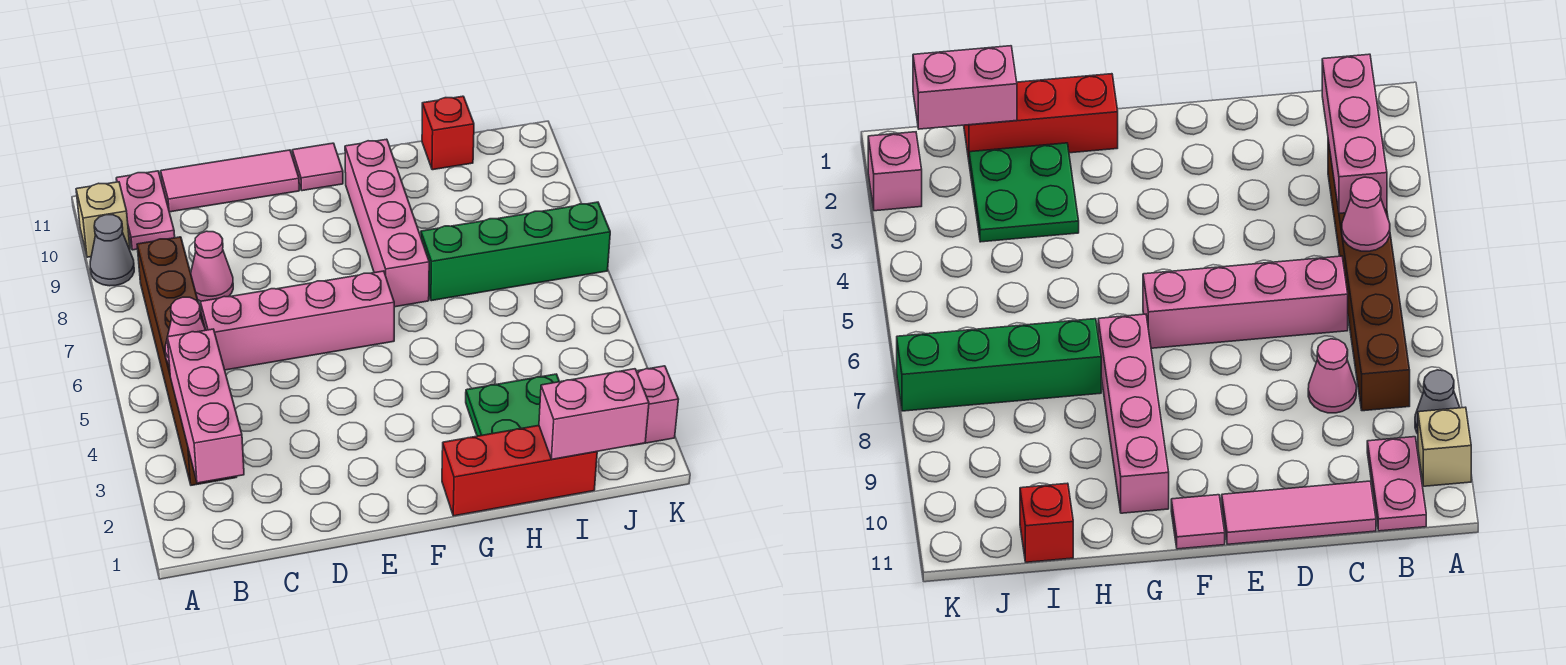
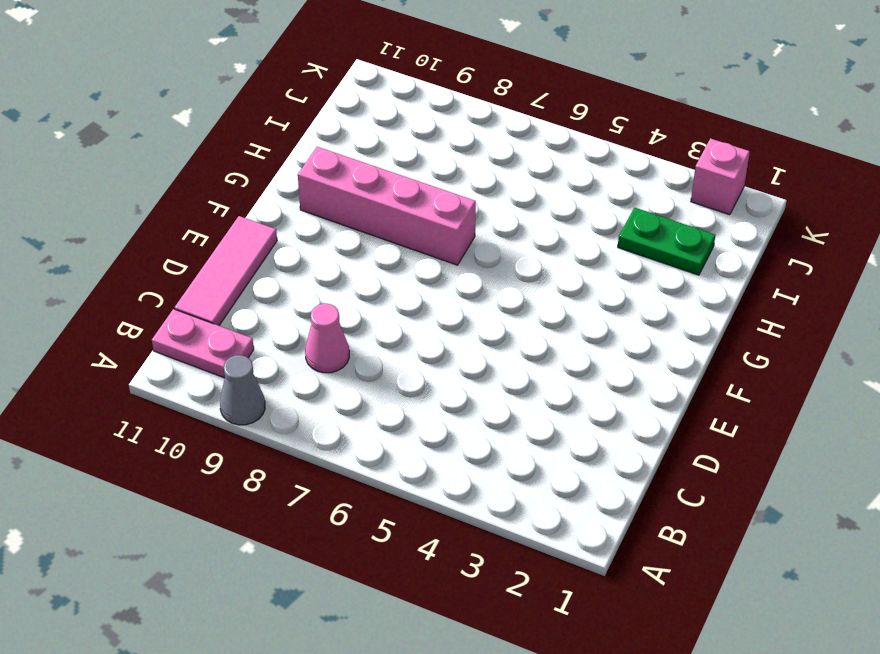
green 1x2 plate [618,208,715,275] -> green 2x2 plate [466,374,559,436]
none -> tan 1x1 brick [76,182,130,257]
none -> brown 1x6 brick [137,237,237,485]
none -> pink 1x4 brick [201,271,394,370]

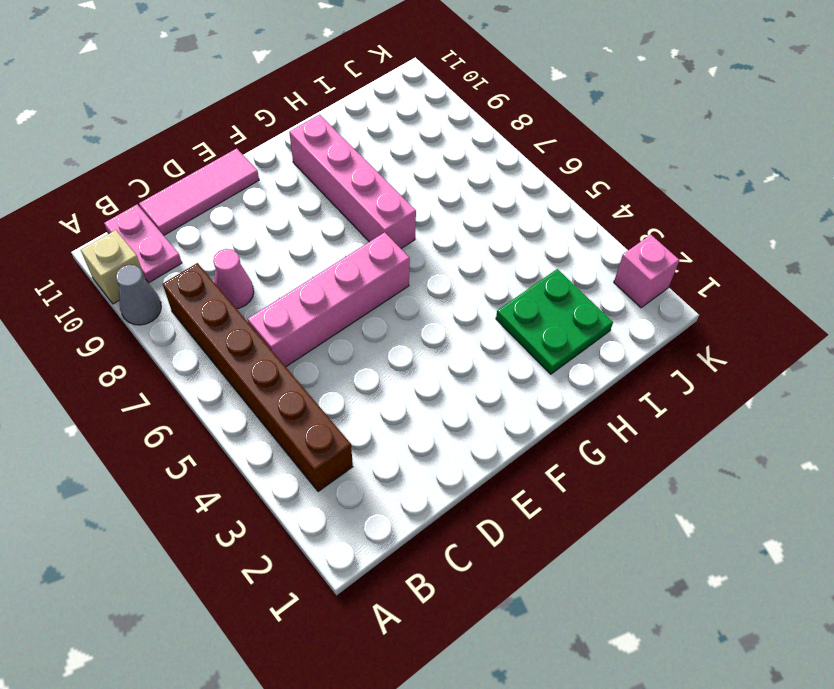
none -> pink 1x1 tile [292,143,343,191]
none -> red 1x3 brick [442,425,597,516]
none -> green 1x4 brick [421,202,610,301]

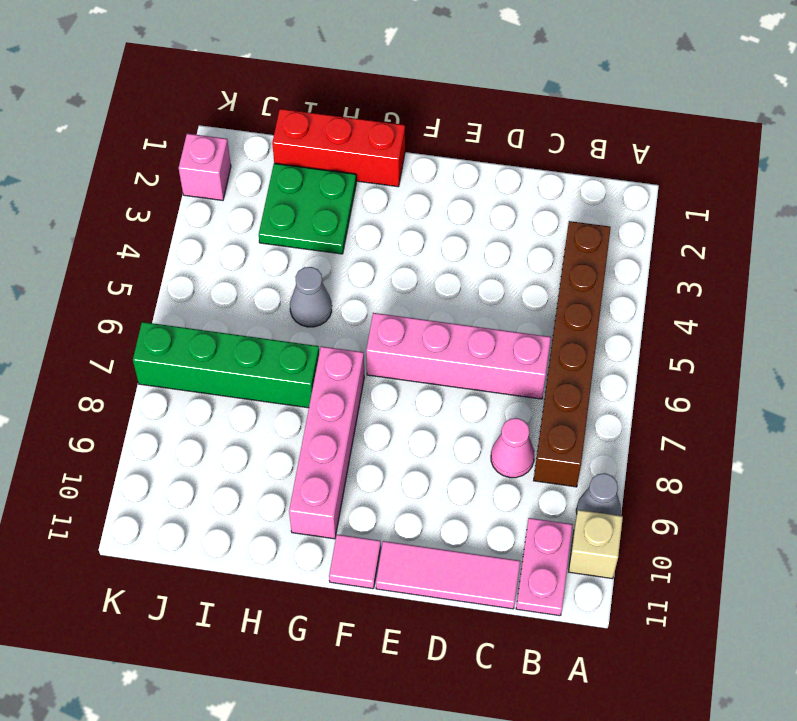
grey 1x1 cone [290,267,332,327] -> none
none -> red 1x1 brick [422,96,474,170]
none -> pink 1x3 brick [167,329,244,483]
none -> pink 1x1 cone [165,297,205,364]

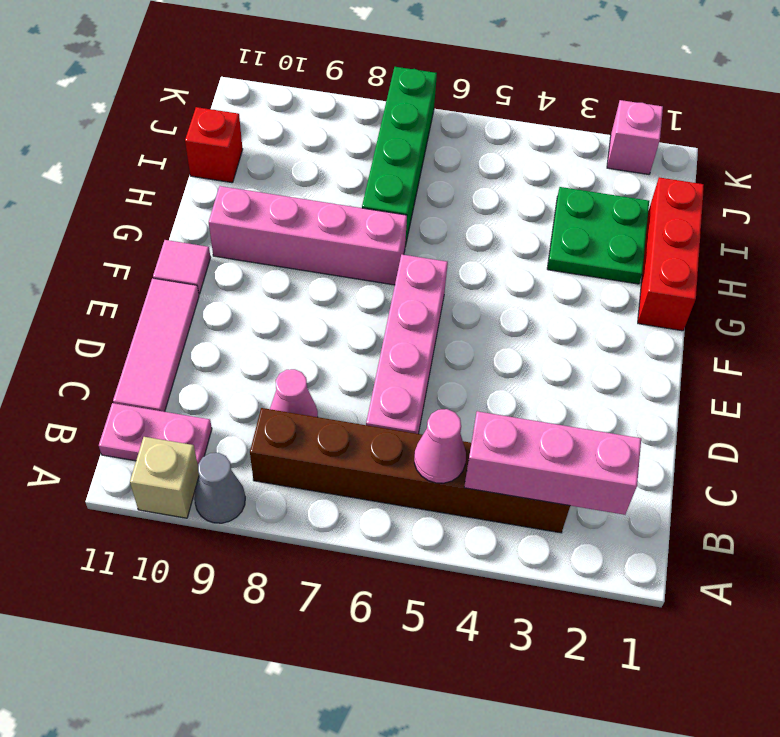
none -> pink 1x2 brick [539,369,649,459]

